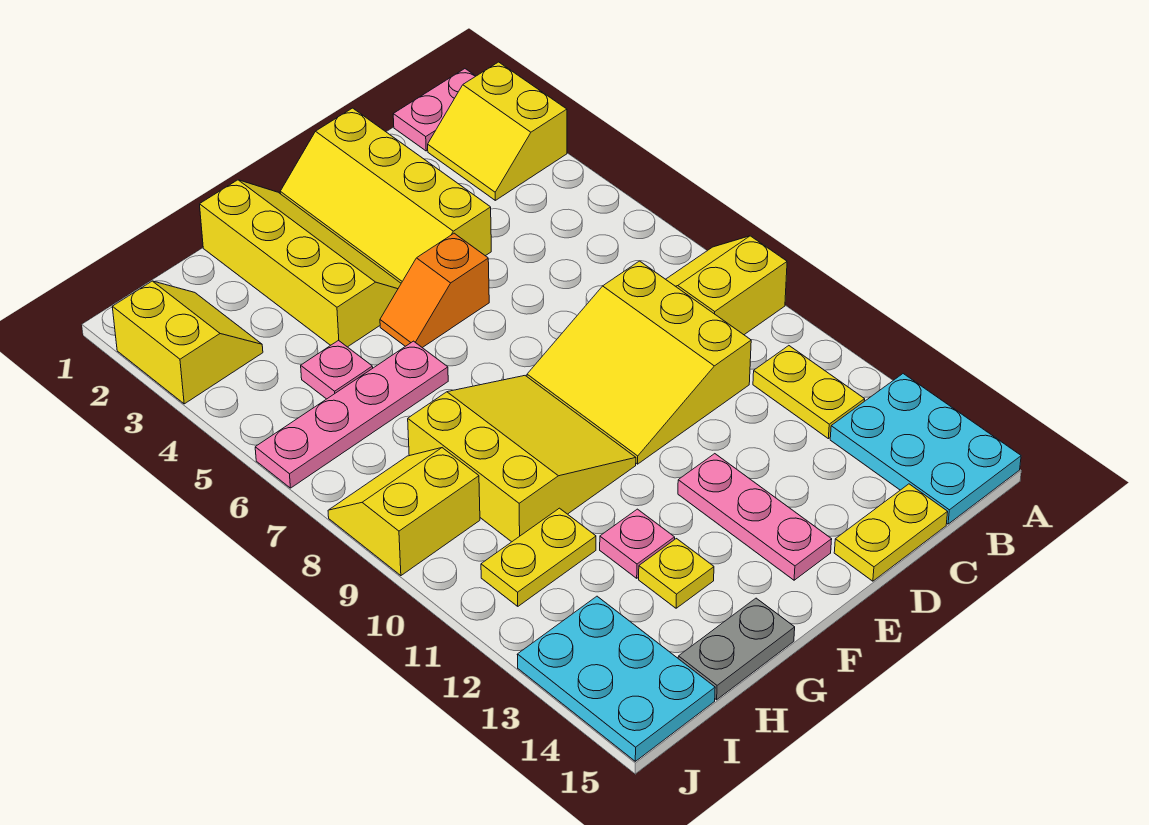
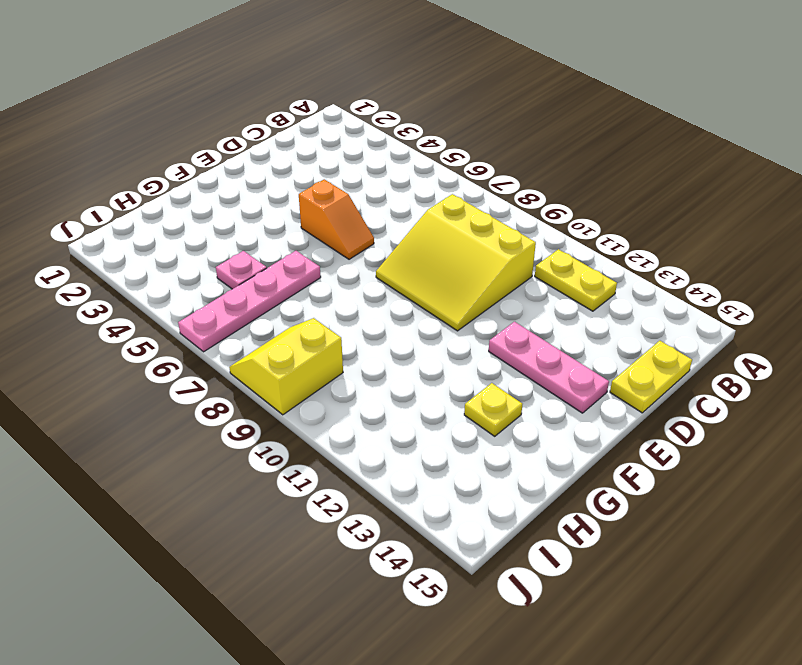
orange 1x2 slope [299,179,374,259] -> orange 1x2 slope turned to [380,233,489,348]
none -> pink 1x2 plate [393,69,476,151]
none -> yellow 2x2 slope [428,62,567,200]
none -> yellow 2x2 slope [666,236,787,335]

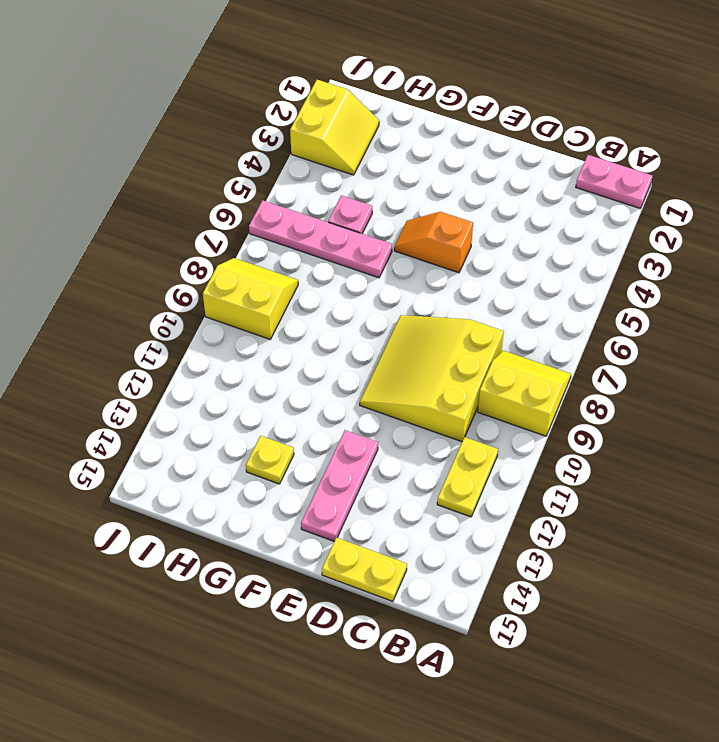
none -> yellow 2x2 slope [428,62,567,200]
none -> cyan 2x3 plate [830,374,1021,524]
none -> yellow 2x4 slope [280,108,491,283]

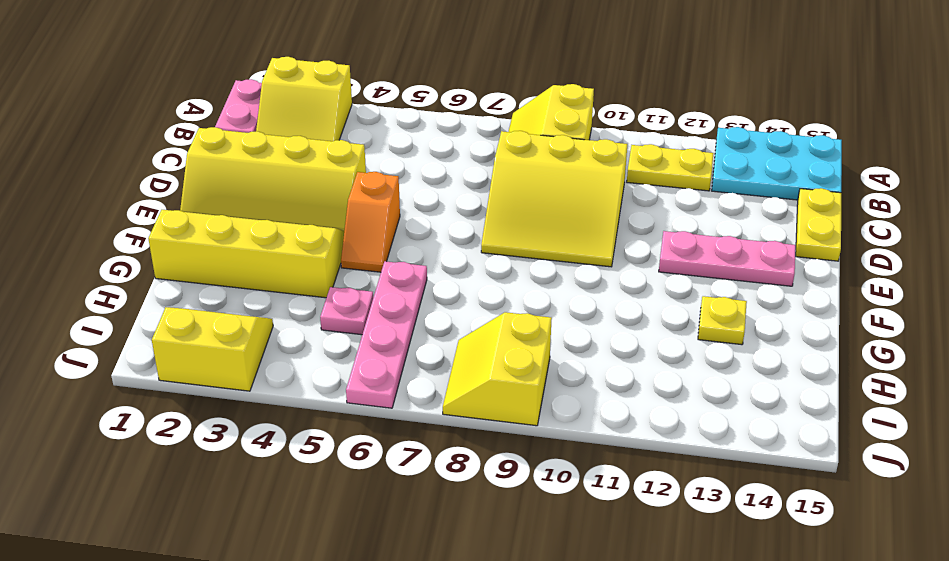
none -> yellow 3x3 slope [408,376,636,542]
none -> pink 1x1 plate [600,509,675,578]
none -> grey 1x2 plate [678,598,795,700]

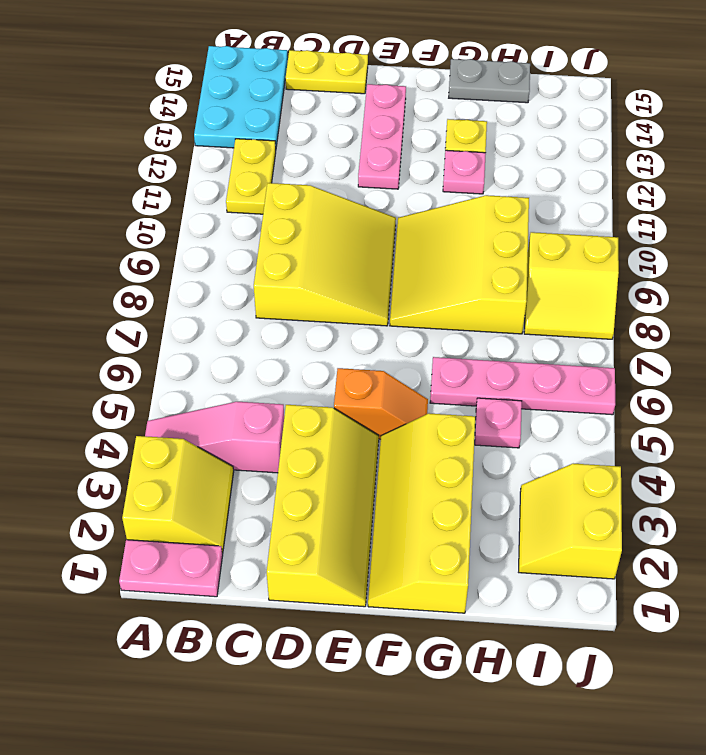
pink 1x3 slope [145,402,284,473] -> none
none -> yellow 2x2 slope [666,236,787,335]
none -> yellow 1x2 plate [481,508,596,606]
none -> cyan 2x3 plate [517,596,715,761]

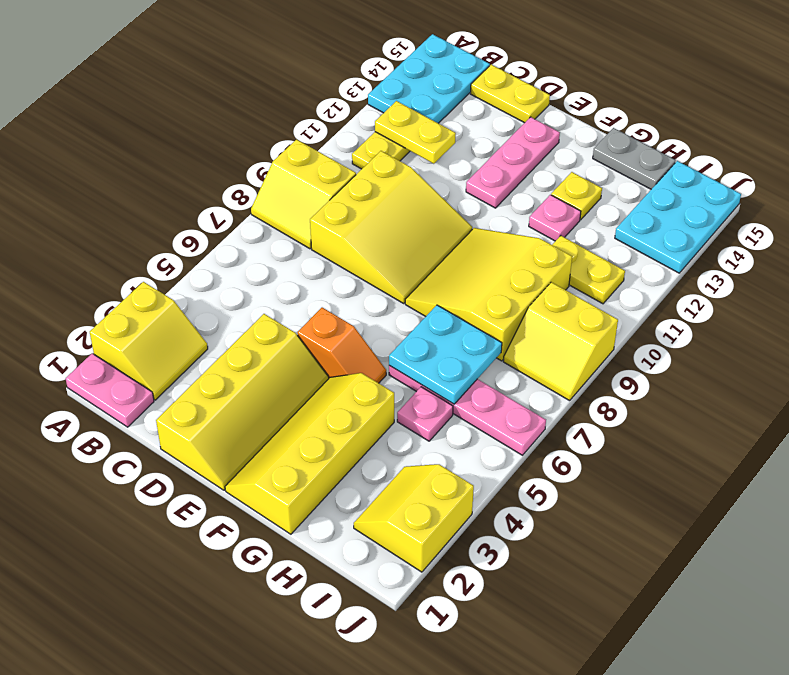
yellow 1x2 plate [375,101,456,164] -> none
cyan 2x2 plate [389,305,502,404] -> none

